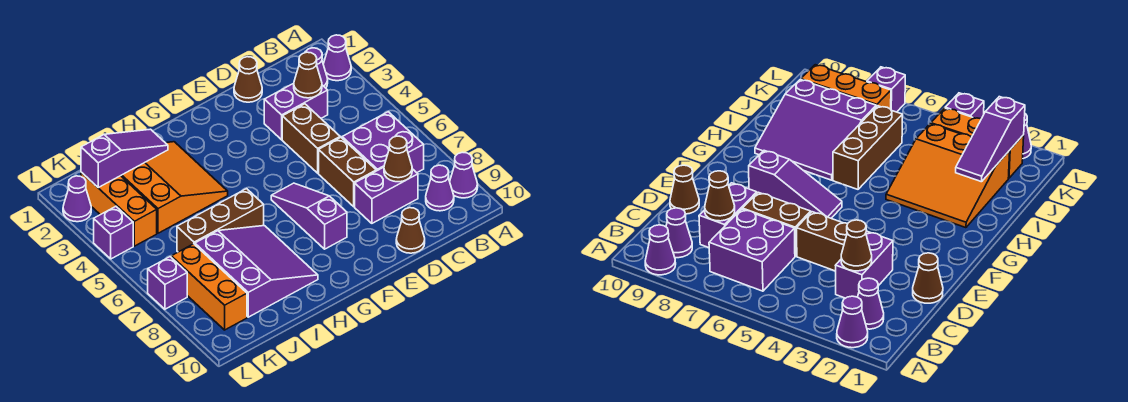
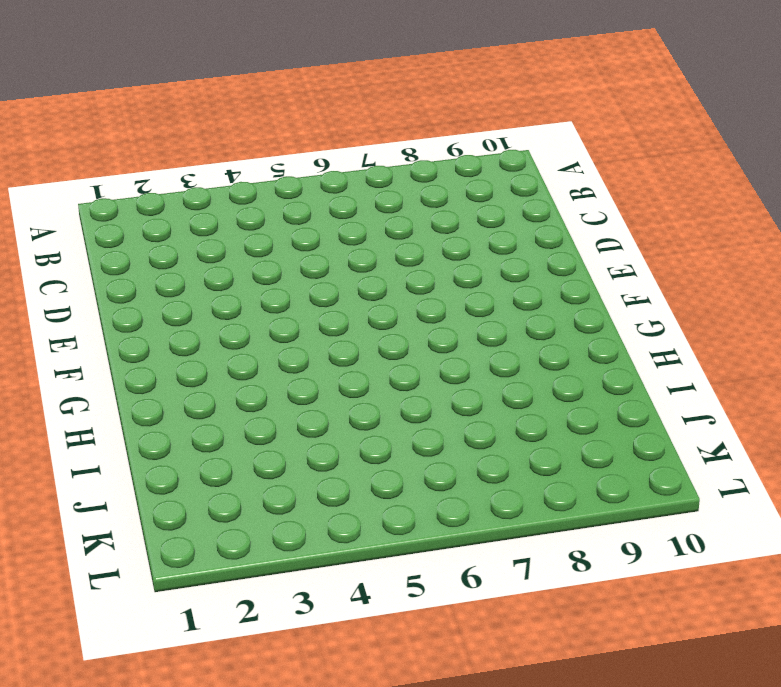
none -> purple 1x1 cone [323,35,351,81]
none -> purple 1x1 cone [450,152,478,198]
none -> purple 1x1 cone [305,48,328,88]

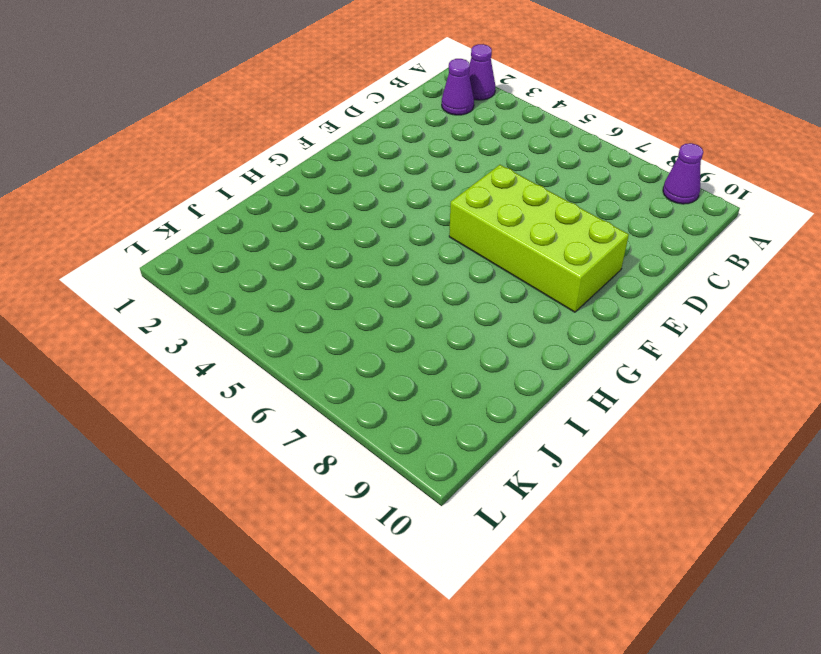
lime 2x4 brick [449,165,629,312] -> purple 1x3 slope [271,183,347,249]
none -> purple 2x2 brick [342,112,424,173]
none -> purple 1x1 cone [426,165,454,211]
none -> purple 1x2 brick [264,83,328,140]

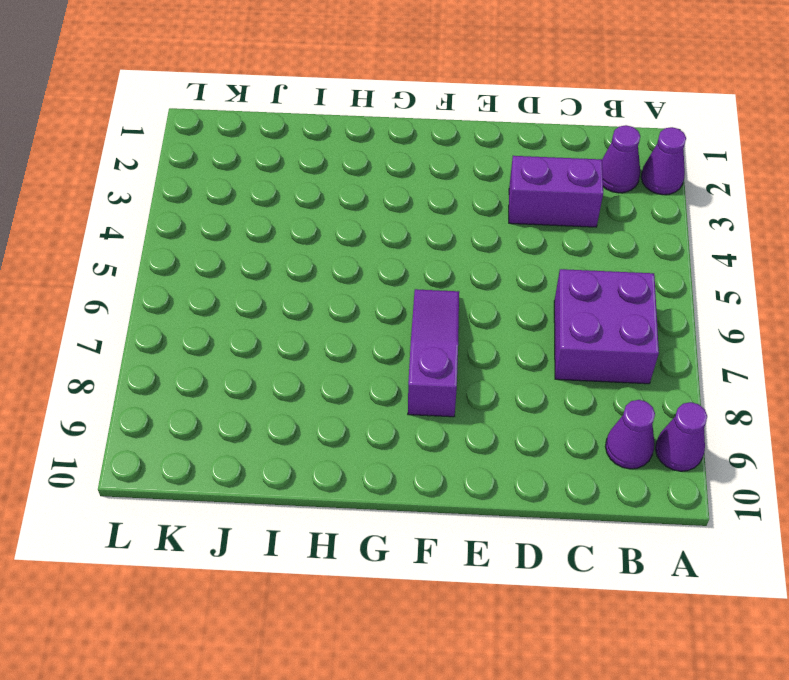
none -> purple 1x2 brick [355,167,418,223]
none -> brown 1x1 cone [234,57,262,102]
none -> brown 1x2 brick [282,104,340,173]

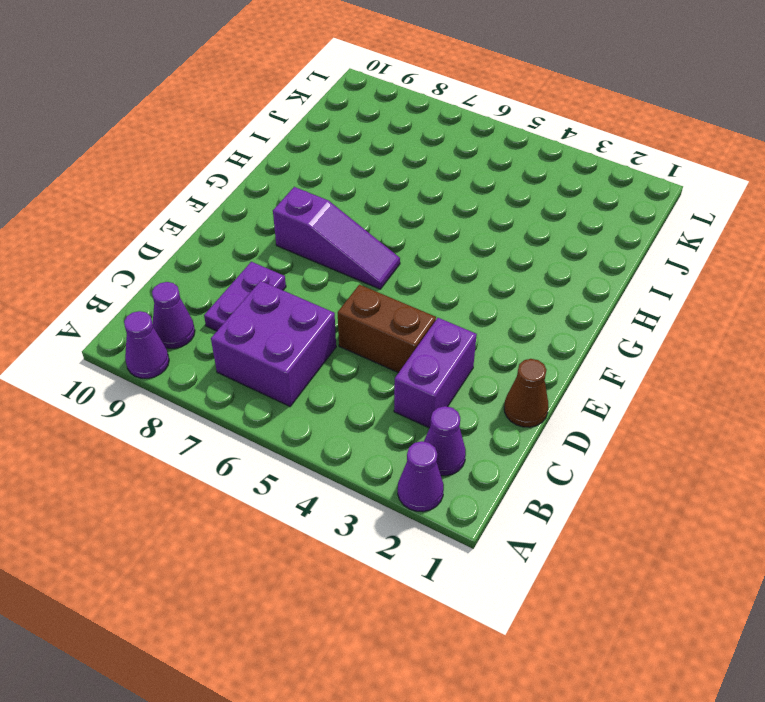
purple 1x2 plate [204,262,286,331] -> purple 1x2 brick [355,167,418,223]
none -> brown 1x2 brick [319,137,376,207]
none -> brown 1x1 cone [396,208,425,253]
none -> orange 3x3 slope [121,142,228,233]

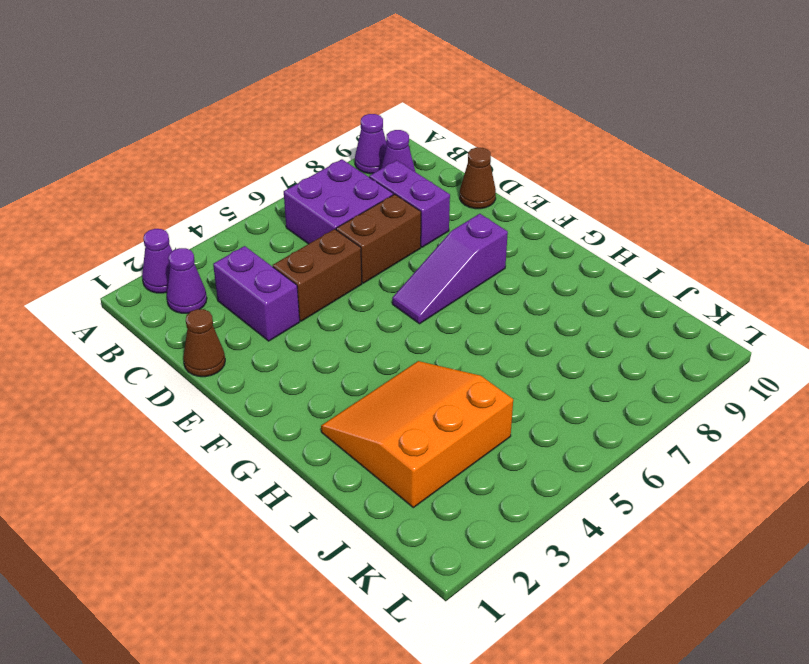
none -> brown 1x3 brick [177,189,264,252]
none -> purple 3x3 slope [195,226,318,317]
none -> orange 1x3 brick [81,172,157,246]

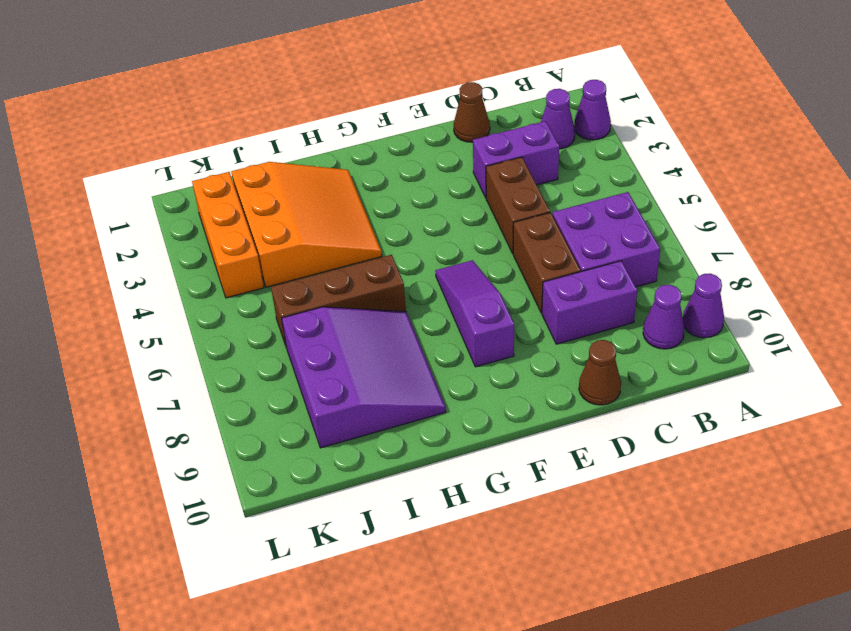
none -> orange 1x3 brick [171,244,247,330]
none -> purple 1x1 cone [63,176,91,222]
none -> purple 1x1 brick [94,206,133,259]

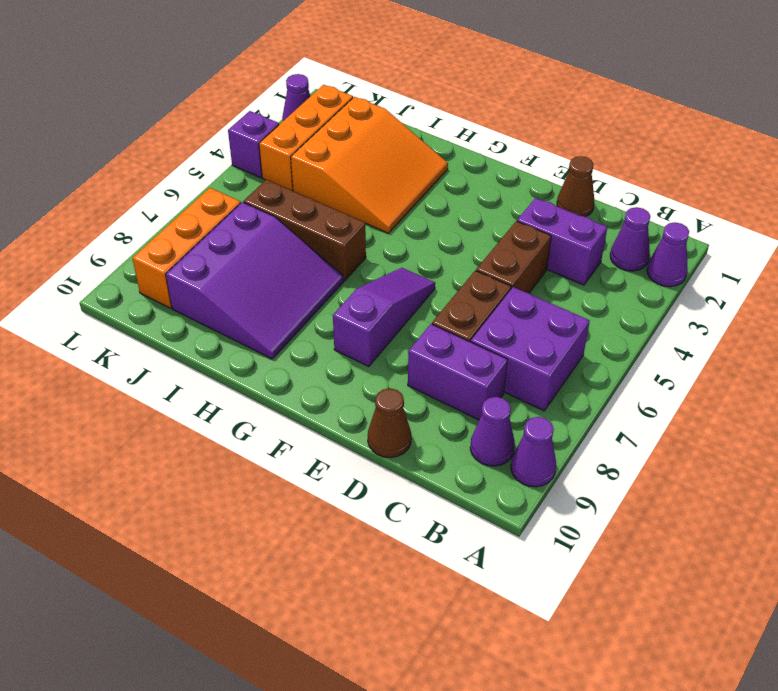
none -> purple 1x1 brick [148,257,187,309]
none -> brown 1x1 cone [294,52,322,98]
none -> brown 1x1 cone [384,136,412,182]

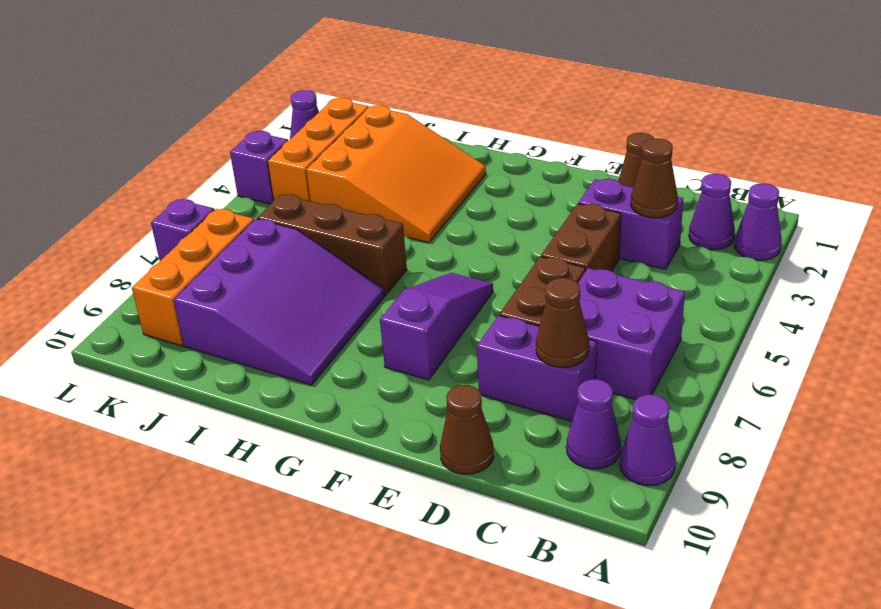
none -> purple 1x3 slope [81,129,168,187]

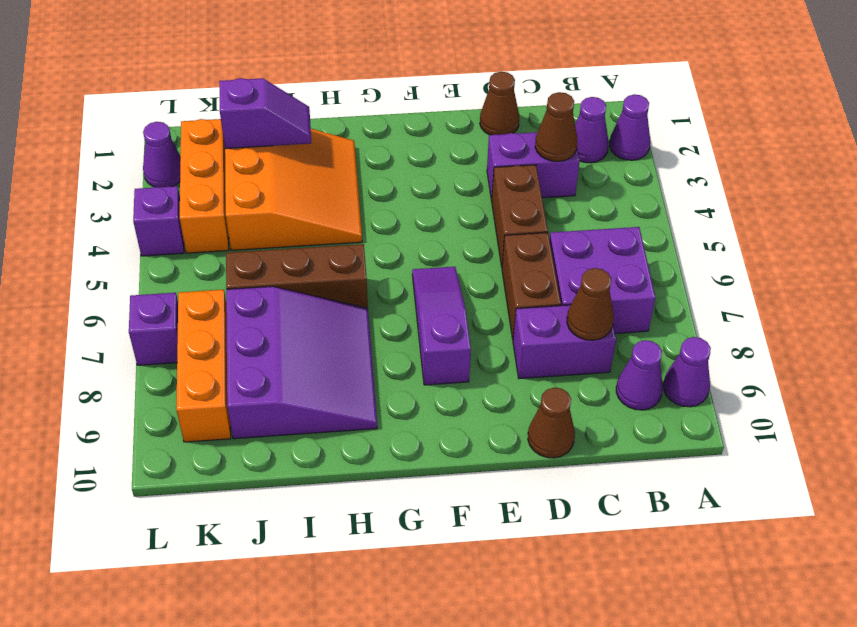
purple 1x2 slope [219,78,311,149] -> purple 1x3 slope [81,129,168,187]

